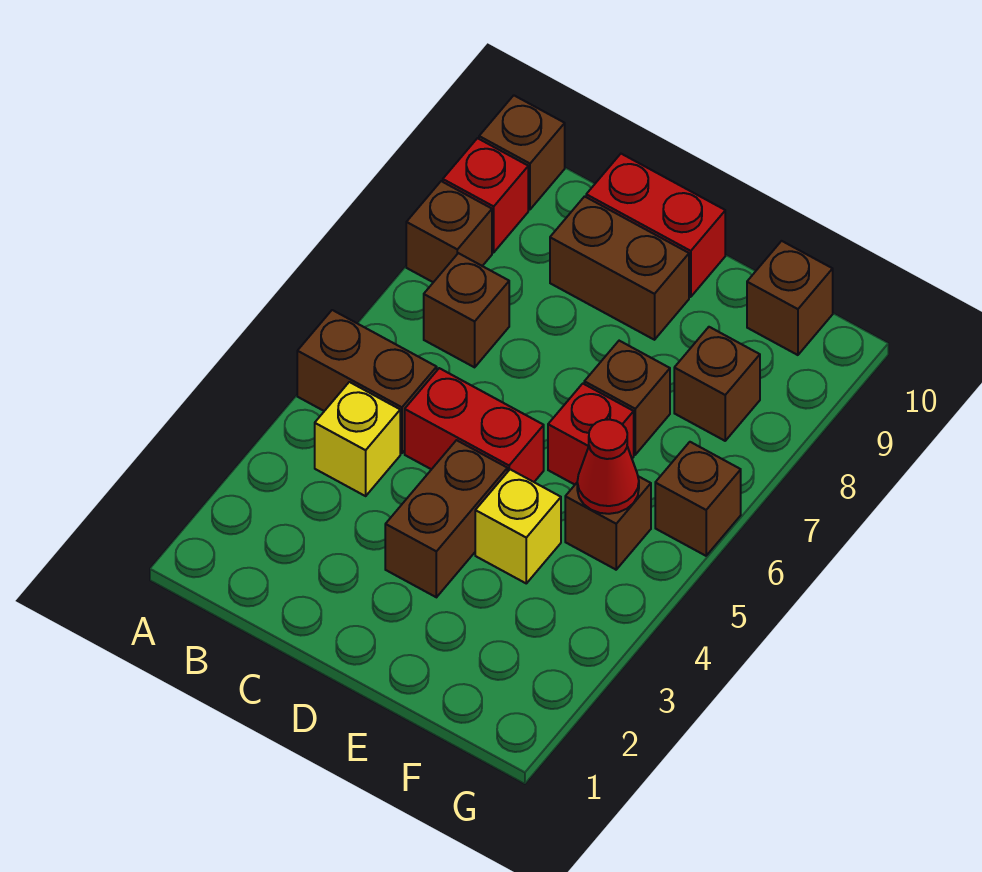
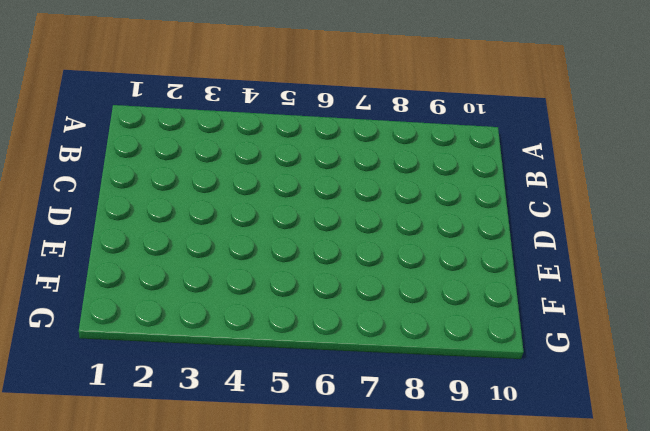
none -> brown 1x2 brick [297,310,437,453]
none -> brown 1x1 brick [406,181,492,282]
none -> red 1x1 brick [443,138,528,252]

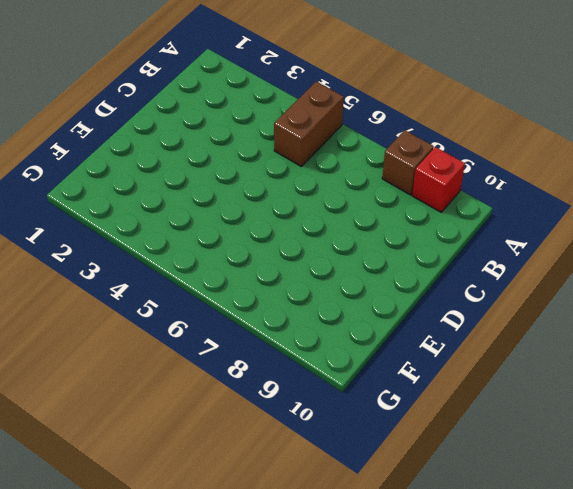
none -> brown 1x1 brick [479,95,565,209]
none -> yellow 1x1 brick [315,382,400,496]
none -> brown 1x1 brick [424,253,509,367]

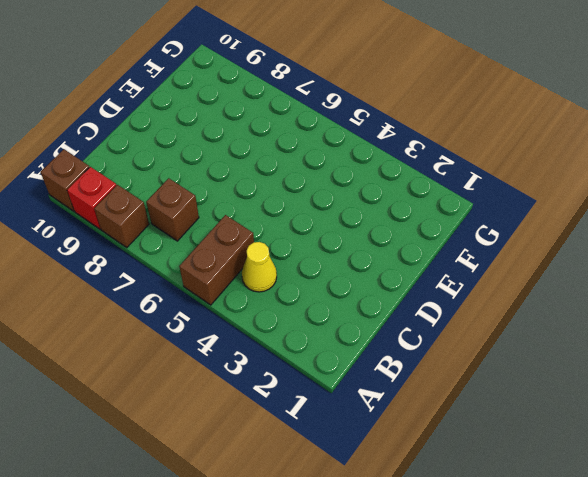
yellow 1x1 cone [242,242,277,292] -> yellow 1x1 brick [315,382,400,496]
none -> red 1x2 brick [405,368,544,482]
none -> brown 1x2 brick [550,196,689,340]
none -> red 1x2 brick [586,154,725,297]

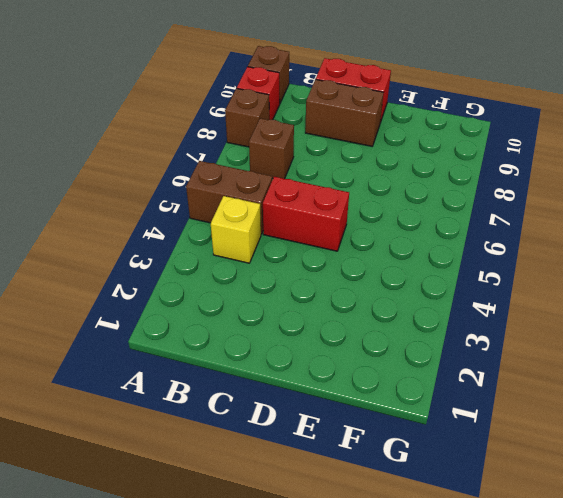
none -> brown 1x2 brick [385,440,507,597]
none -> yellow 1x1 brick [475,469,561,583]
none -> red 1x1 brick [548,384,634,485]

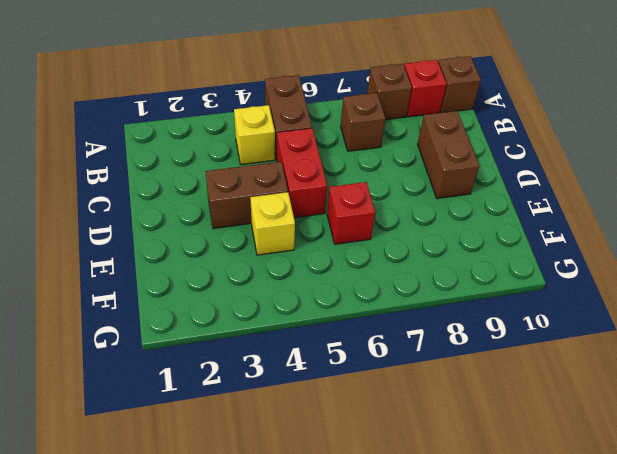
none -> red 1x2 brick [586,154,725,297]
none -> brown 1x1 brick [584,341,670,455]
none -> brown 1x1 brick [565,476,651,570]

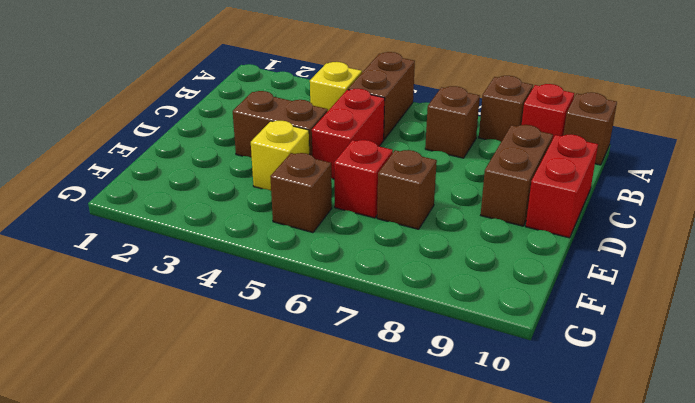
none -> brown 1x1 brick [674,327,760,441]
none -> brown 1x1 brick [747,241,833,355]
none -> brown 1x1 brick [655,442,741,556]

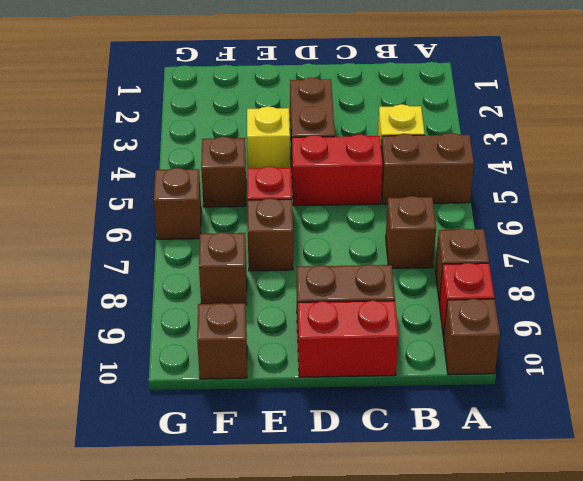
none -> red 1x1 cone [577,419,639,514]

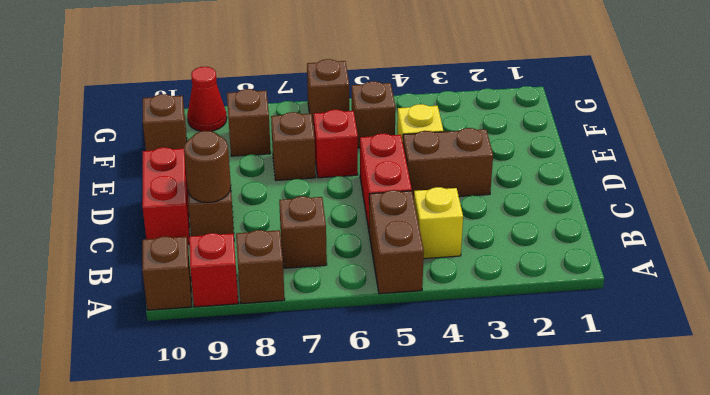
brown 1x1 round brick [184,131,231,202] -> none
red 1x1 cone [187,67,227,131] -> red 1x1 cone moved to [577,419,639,514]

